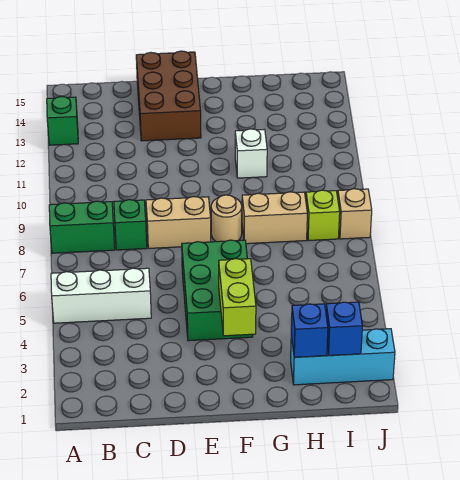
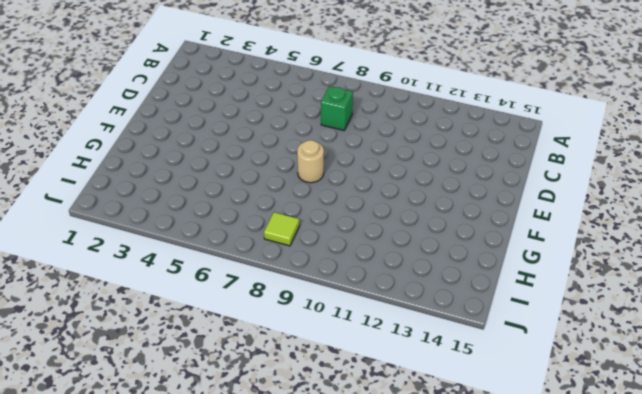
lime 1x1 tile [264,212,300,246] -> lime 1x1 brick [306,190,340,241]
none -> white 1x3 brick [51,268,151,323]
none -> green 1x2 brick [49,201,115,253]
none -> green 1x1 brick [47,97,78,145]

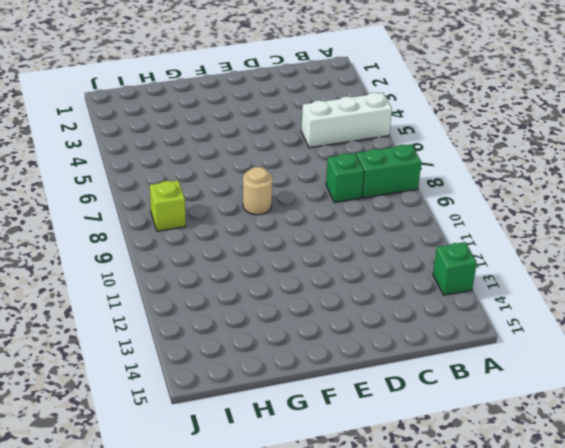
none -> tan 1x2 brick [146,197,211,248]
none -> brown 2x3 brick [136,51,201,141]
none -> green 2x3 brick [182,240,253,341]

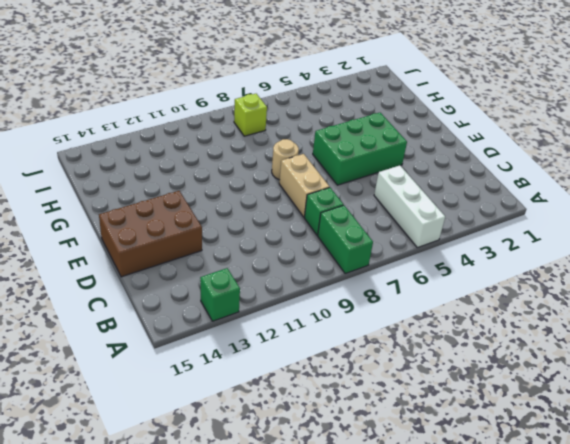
none -> tan 1x2 brick [242,192,307,244]
none -> white 1x1 brick [235,129,267,178]
none -> cyan 1x3 brick [291,329,395,385]

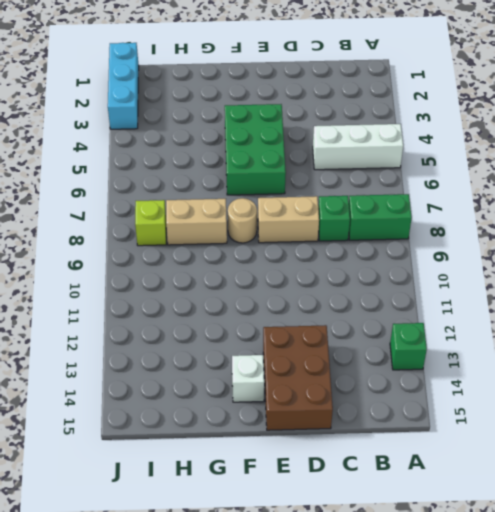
white 1x1 brick [232,355,264,402] -> white 1x1 brick moved to [235,129,267,178]
cyan 1x3 brick [108,43,139,129] -> cyan 1x3 brick turned to [291,329,395,385]
none -> tan 1x1 brick [338,189,372,239]
none -> lime 1x2 brick [219,259,256,336]
none -> blue 1x1 brick [291,304,328,357]

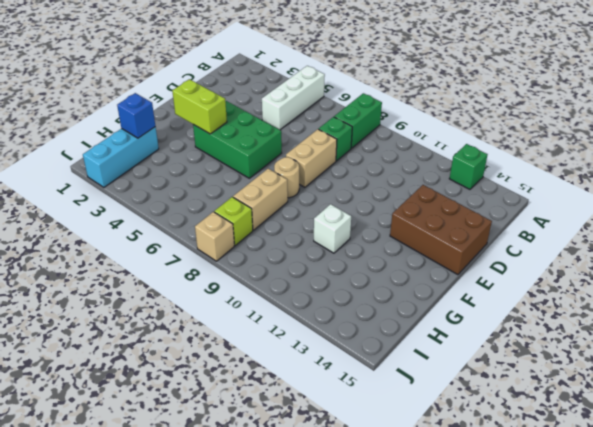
none -> blue 1x1 brick [326,302,362,356]

